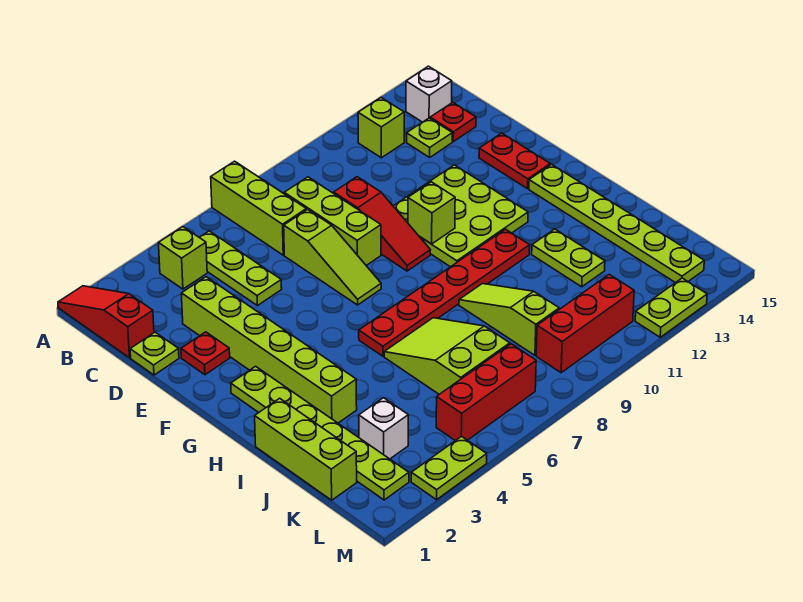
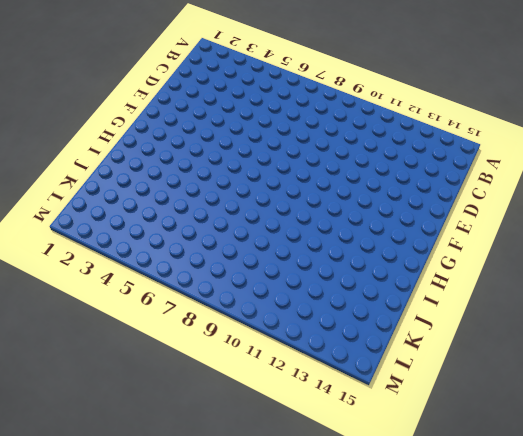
none -> red 1x3 slope [58,286,154,358]
none -> lime 1x3 brick [211,161,306,255]
none -> lime 1x1 brick [159,227,207,289]

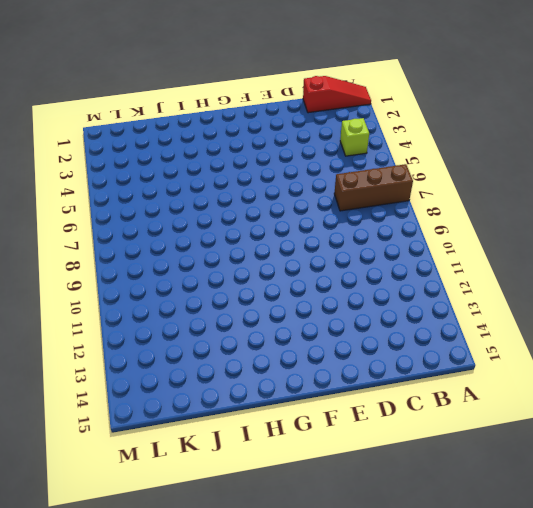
brown 1x3 brick [334,164,413,211] -> lime 1x3 brick [211,161,306,255]
none -> lime 1x3 plate [199,231,282,306]
none -> lime 1x1 brick [358,98,404,158]
none -> white 1x1 brick [406,66,452,122]

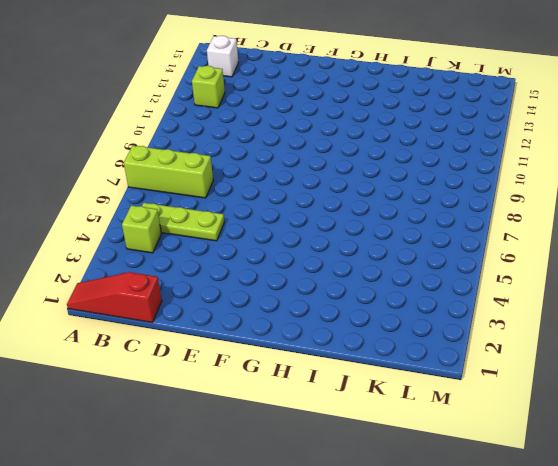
none -> lime 1x3 brick [284,177,381,265]
none -> lime 1x1 plate [407,118,452,157]
none -> red 1x1 plate [430,102,476,142]

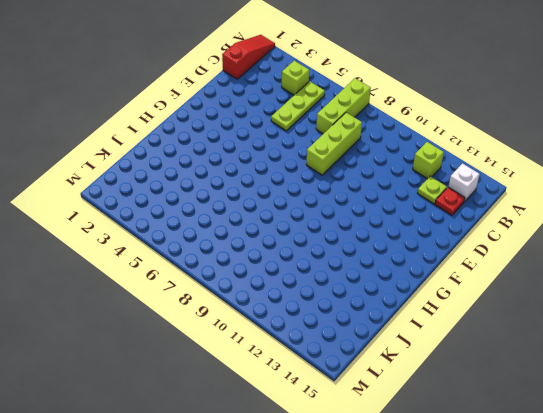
none -> lime 1x1 plate [130,332,179,375]
none -> lime 1x6 brick [181,277,357,423]
none -> lime 1x3 slope [284,209,381,305]

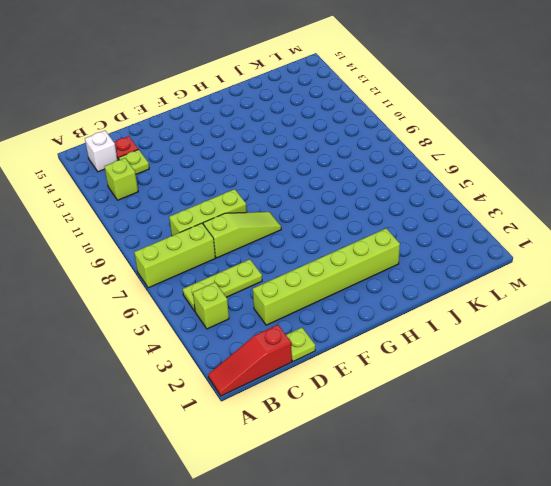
none -> red 1x3 slope [334,177,430,271]
none -> red 1x1 plate [181,332,230,375]
none -> lime 3x3 plate [394,165,528,267]

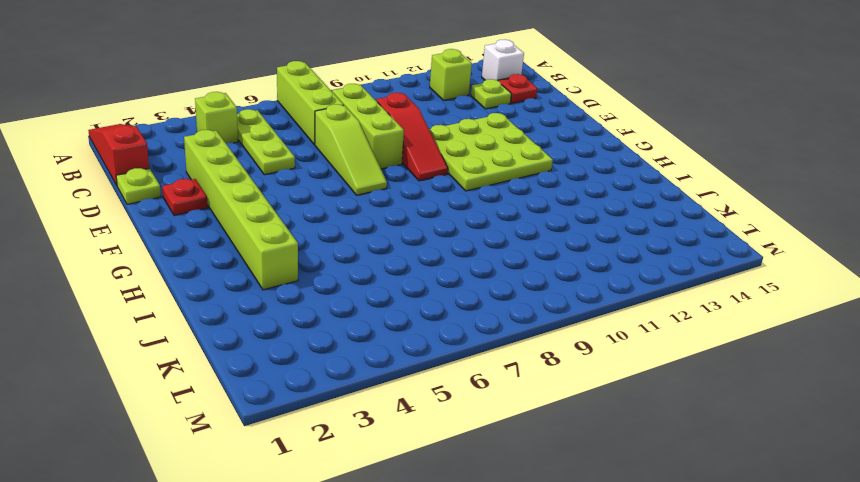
none -> red 1x2 plate [479,133,550,189]
none -> lime 1x6 plate [231,366,409,500]
none -> lime 1x6 plate [529,164,704,283]

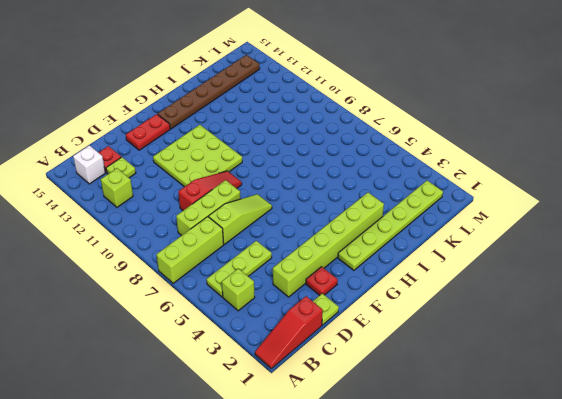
brown 1x6 plate [158,55,260,129] -> lime 1x6 plate [529,164,704,283]
none -> red 1x6 plate [359,229,530,356]
none -> lime 1x3 brick [255,398,357,500]
none -> lime 2x3 slope [384,318,510,394]

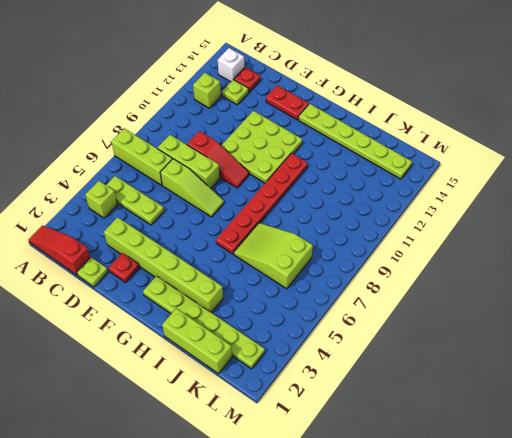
none -> lime 1x3 slope [459,284,559,355]
none -> lime 1x2 plate [532,229,605,287]
none -> white 1x1 brick [359,398,408,459]

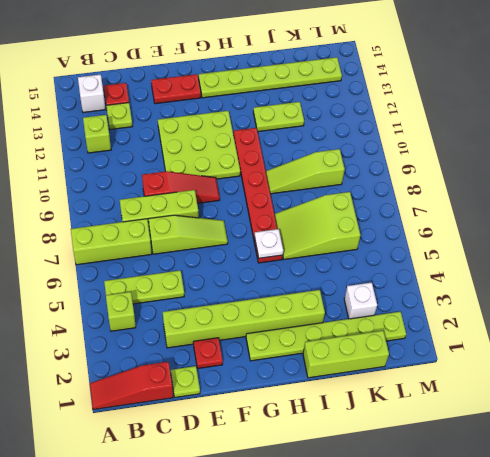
white 1x1 plate [254,229,283,258] -> none
none -> red 1x3 brick [436,344,536,441]
none -> red 1x3 brick [536,274,634,373]
none -> lime 1x2 plate [411,436,487,500]

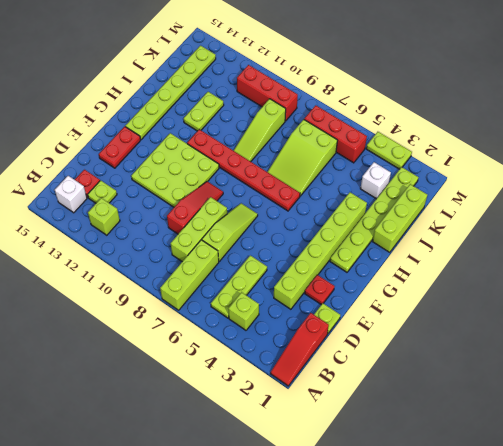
none -> lime 1x2 plate [635,278,707,337]
none -> lime 1x1 brick [408,182,455,244]

